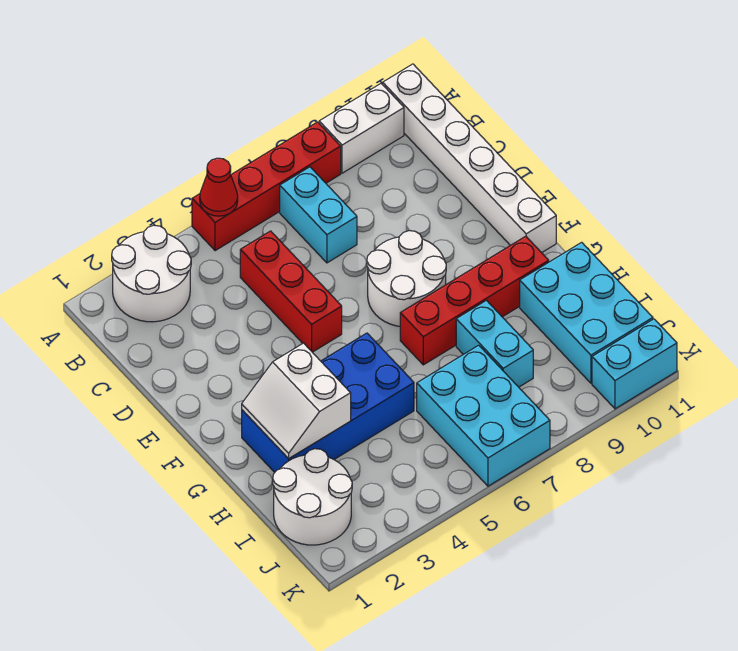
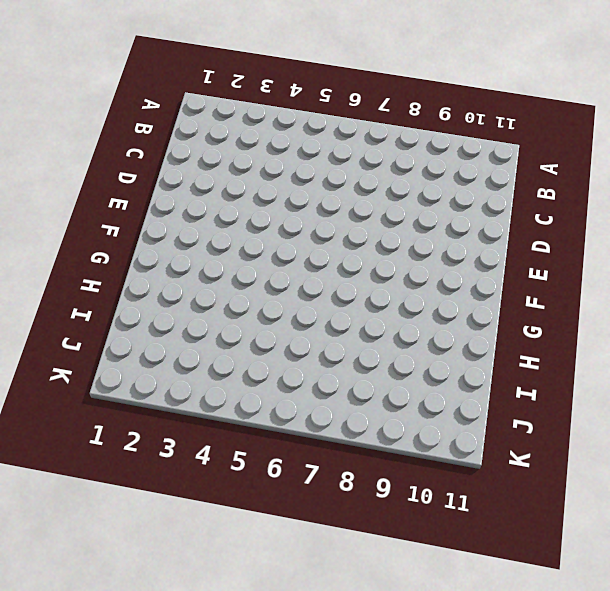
none -> white 2x2 round brick [112,225,191,322]
none -> red 1x4 brick [192,122,341,251]
none -> white 1x2 brick [319,84,404,173]

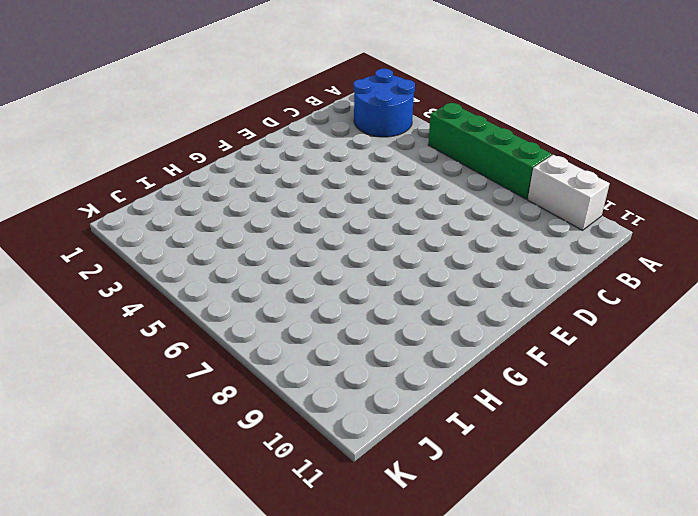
blue 2x2 round brick [354,69,415,137] -> white 2x2 round brick [112,225,191,322]
green 1x4 brick [428,103,552,199] -> red 1x4 brick [192,122,341,251]
none -> white 1x6 brick [383,64,556,253]
none -> cyan 1x2 brick [280,167,357,263]
none -> red 1x3 brick [240,231,342,352]

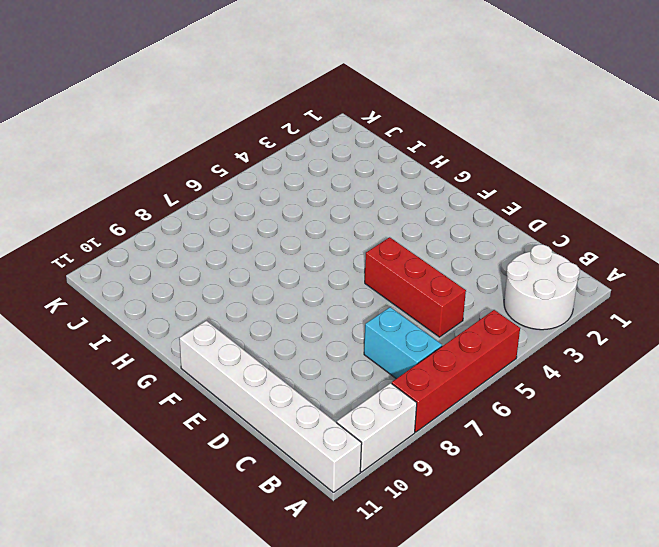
none -> white 2x2 round brick [367,231,446,326]
none -> blue 2x4 brick [242,333,414,472]
none -> red 1x4 brick [400,236,549,365]

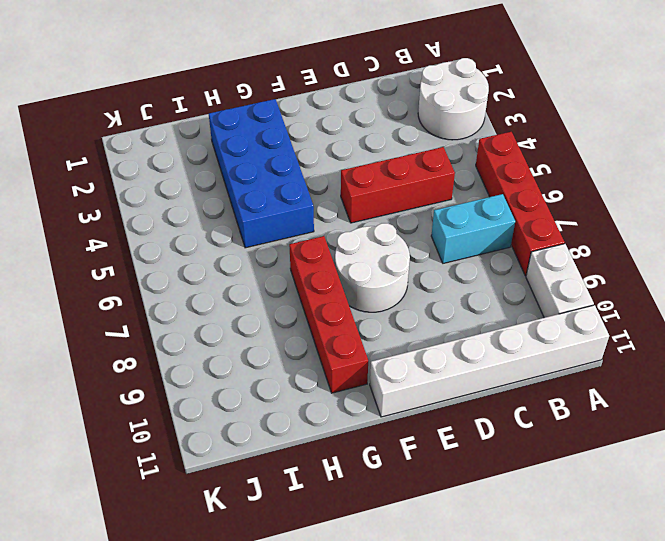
none -> cyan 1x2 brick [456,300,533,387]
none -> cyan 2x3 brick [520,242,653,383]
none -> white 2x2 round brick [273,449,352,545]

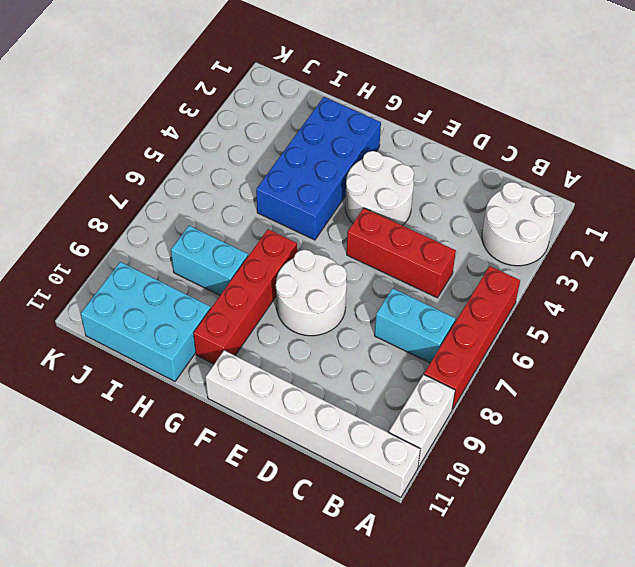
white 2x2 round brick [345,151,414,226] -> white 2x2 round brick moved to [273,449,352,545]
none -> cyan 2x3 brick [417,345,550,486]
none -> cyan 1x2 brick [592,319,677,409]
none -> red 1x1 cone [200,158,238,216]

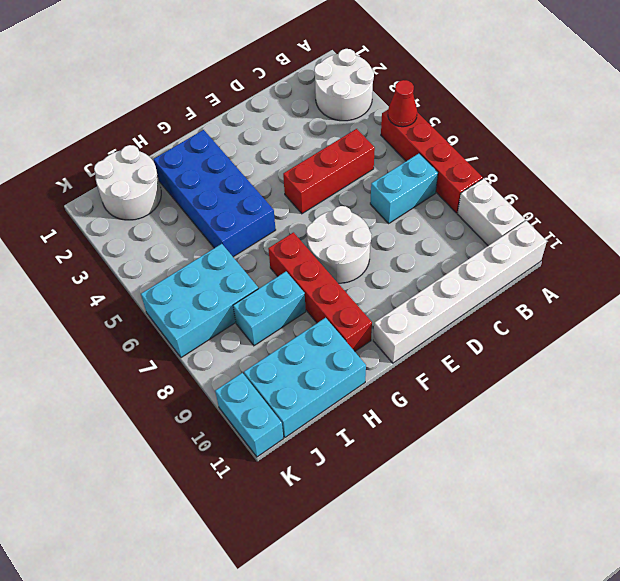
none -> white 2x2 slope [242,343,351,459]

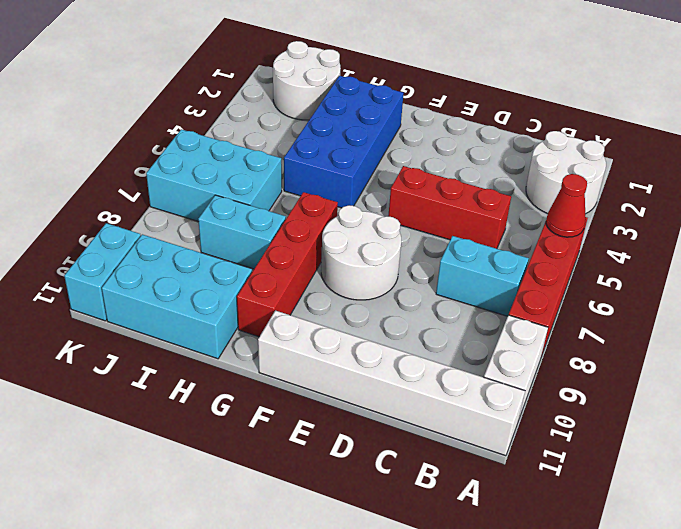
none -> white 2x2 slope [242,343,351,459]

